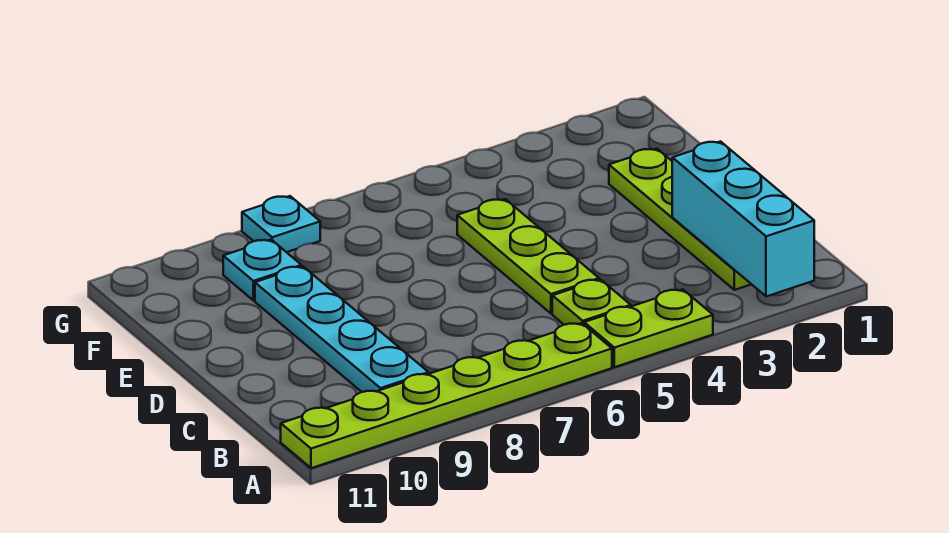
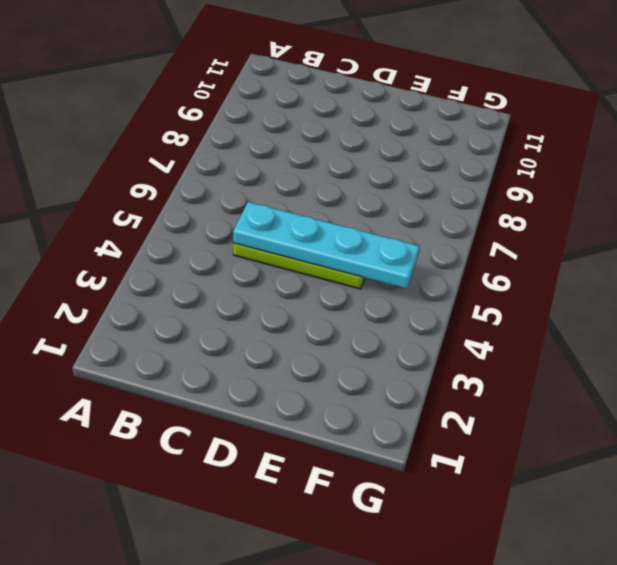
cyan 1x4 plate [233,202,419,289] -> cyan 1x4 plate moved to [255,267,429,392]
none -> lime 1x2 plate [584,290,713,367]
none -> lime 1x6 plate [281,323,612,468]

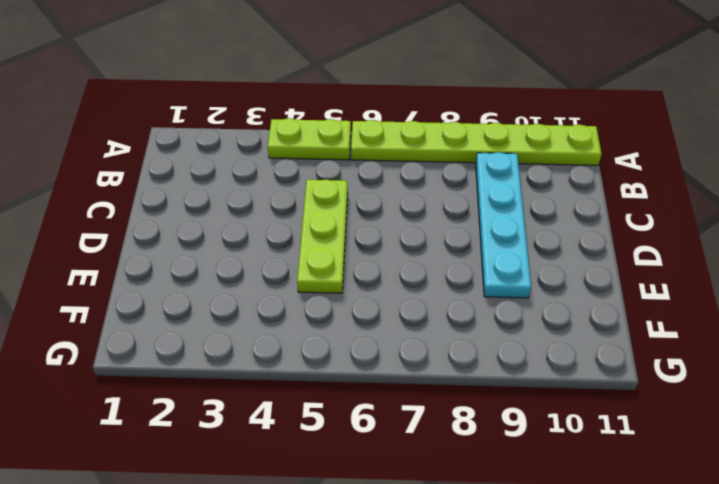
none -> lime 1x4 plate [609,149,751,290]
none -> lime 1x1 plate [552,280,631,325]

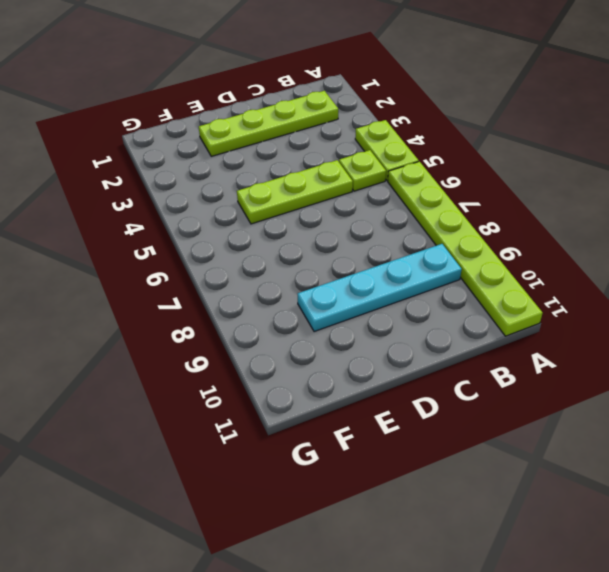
none -> cyan 1x1 plate [223,240,302,301]
none -> cyan 1x1 plate [242,196,320,252]

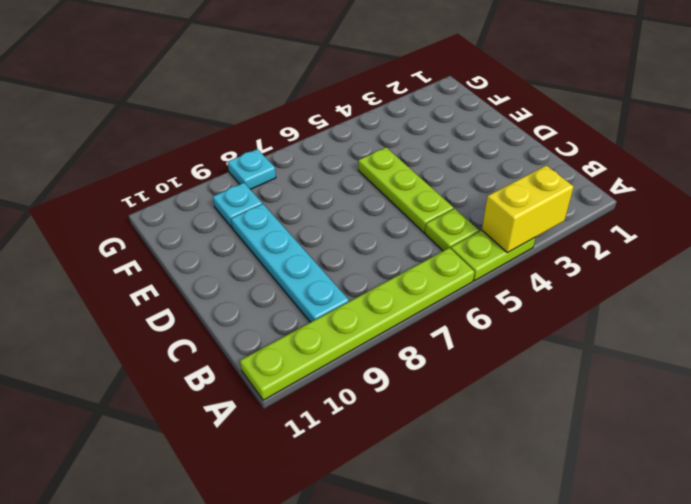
yellow 1x2 brick [482,165,574,253] -> none
none -> lime 1x4 plate [609,149,751,290]
none -> cyan 1x3 brick [672,141,814,297]

